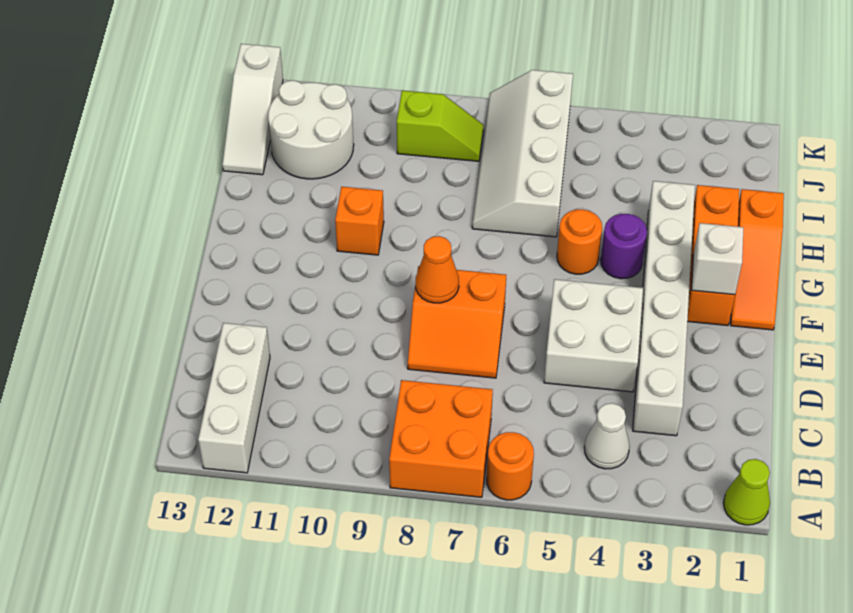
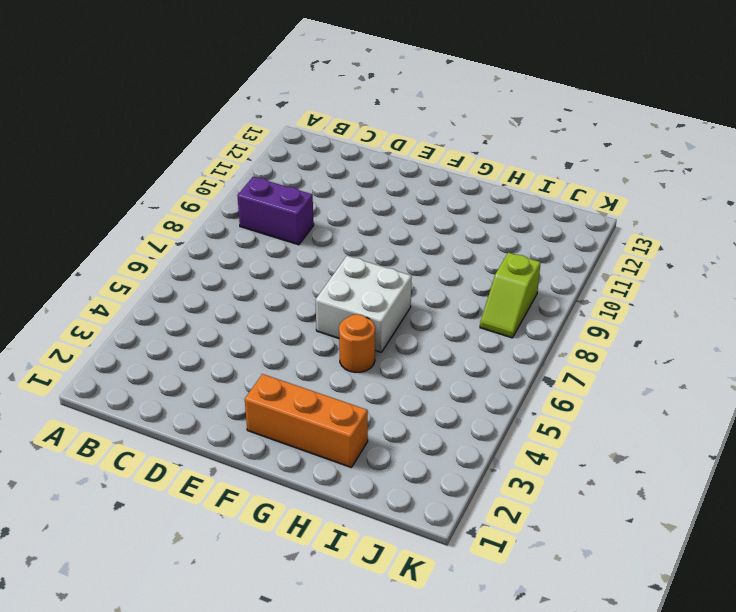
purple 1x2 brick [237,177,314,245] -> none
white 2x2 brick [316,256,412,352] -> white 2x2 brick moved to [544,279,643,392]
none -> lime 1x1 cone [723,459,770,525]
none -> orange 1x1 round brick [487,432,534,500]
none -> orange 2x2 brick [389,380,493,497]

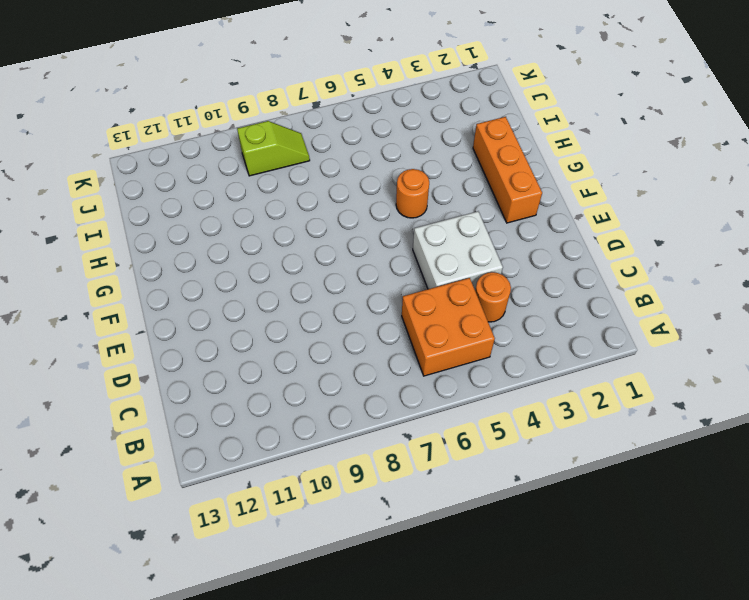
orange 2x2 brick [402,278,495,376] -> orange 2x2 brick moved to [389,380,493,497]
orange 1x1 round brick [475,272,511,322] -> orange 1x1 round brick moved to [487,432,534,500]
none -> lime 1x1 cone [723,459,770,525]
none -> white 1x3 brick [198,323,270,473]
none -> white 1x1 cone [584,403,630,469]

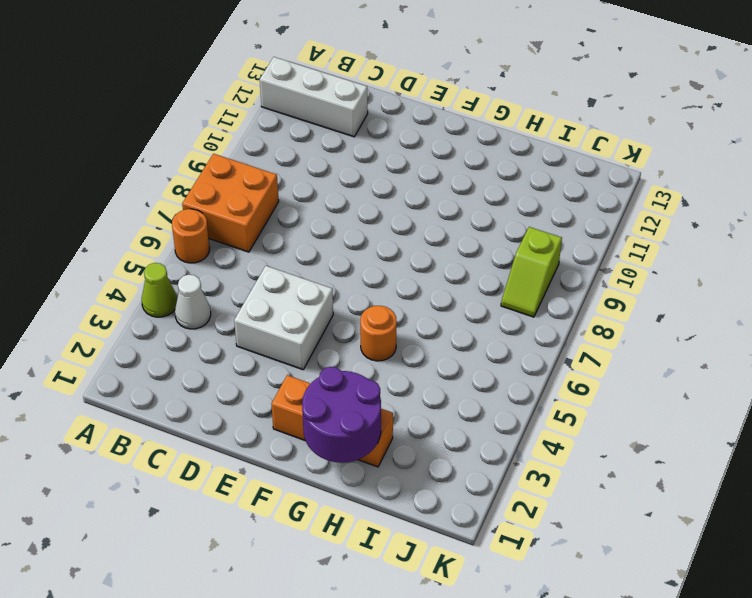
lime 1x1 cone [142,263,177,317] -> lime 1x1 cone moved to [723,459,770,525]
purple 2x2 round brick [302,367,381,463] -> none
none -> white 1x6 brick [633,181,695,436]
none -> orange 2x2 slope [408,266,506,378]
none -> orange 1x3 slope [731,189,784,330]

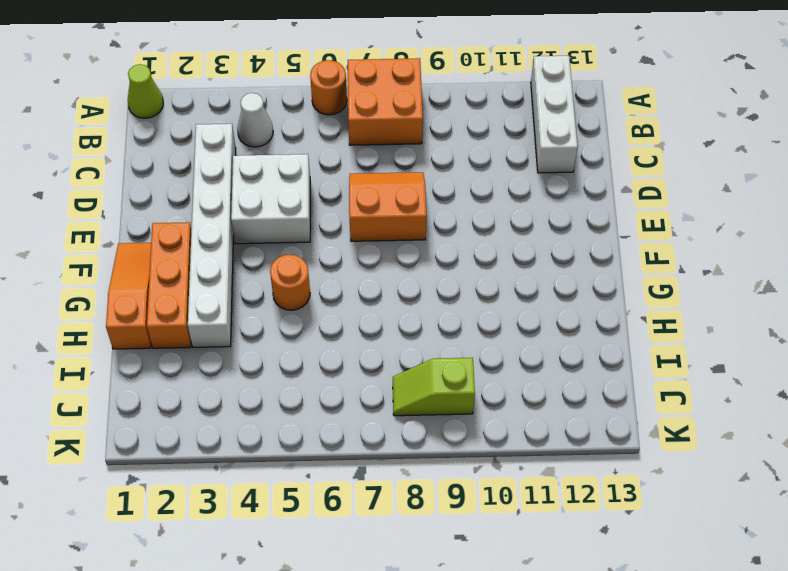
none -> purple 1x1 round brick [601,214,647,279]
none -> orange 1x1 brick [335,187,384,255]
none -> white 2x4 slope [472,70,573,237]

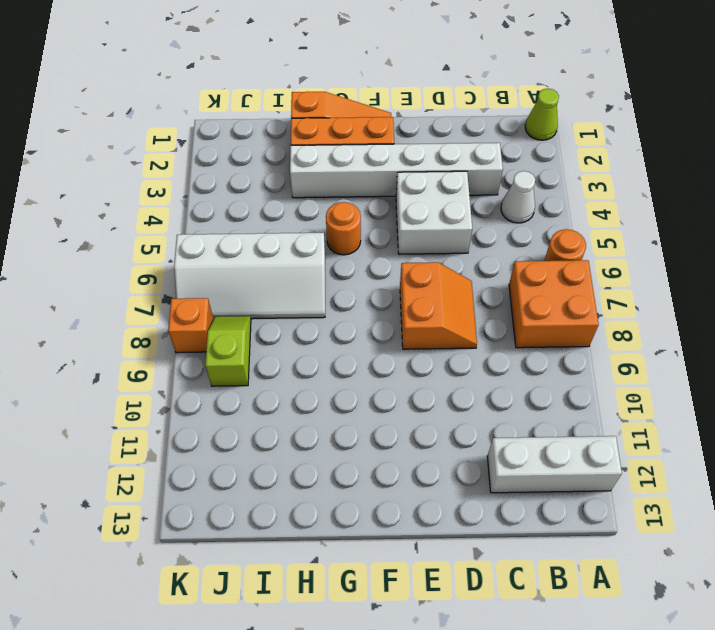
orange 1x1 brick [168,298,213,353] -> orange 1x1 brick moved to [335,187,384,255]
none -> purple 1x1 round brick [601,214,647,279]
none -> white 2x2 round brick [268,80,354,179]
none -> white 1x3 slope [222,44,283,175]

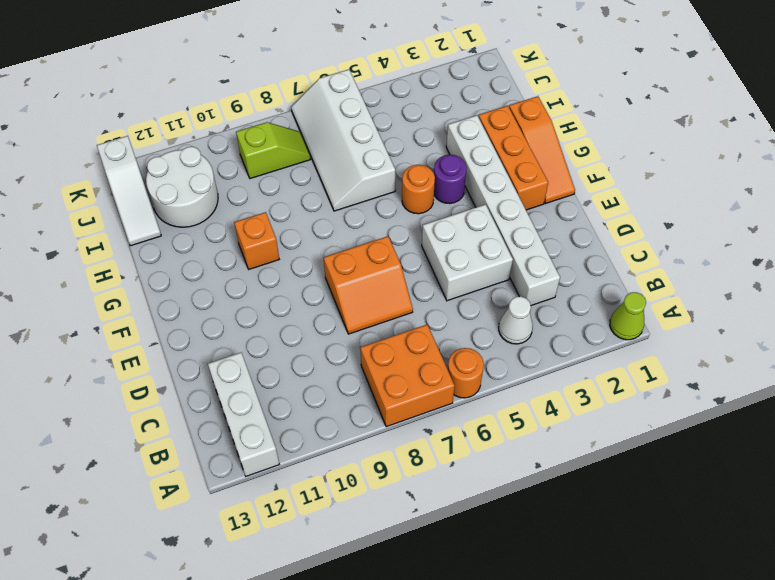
none -> orange 1x1 cone [416,236,459,303]
none -> white 1x1 brick [691,223,744,295]

